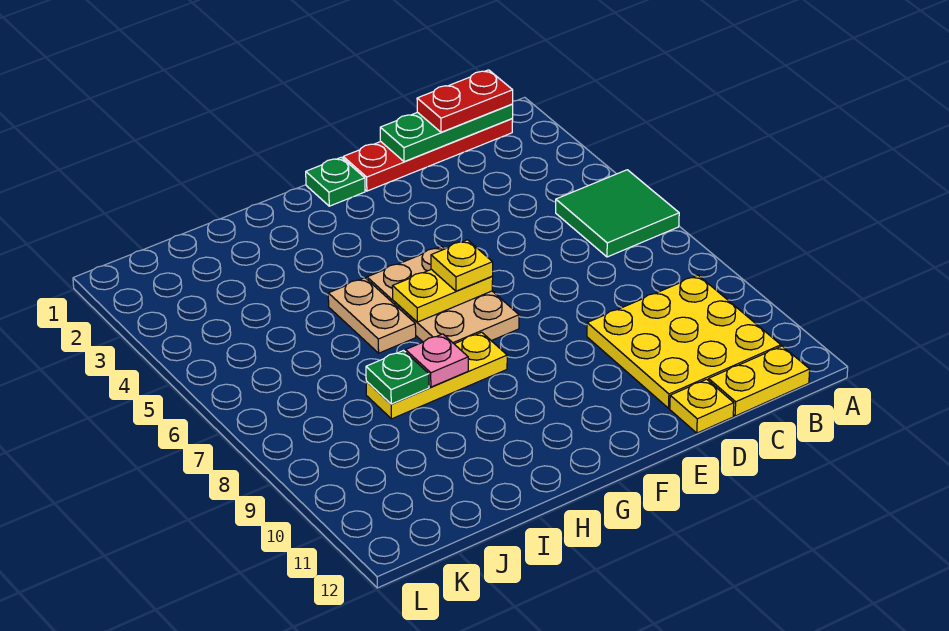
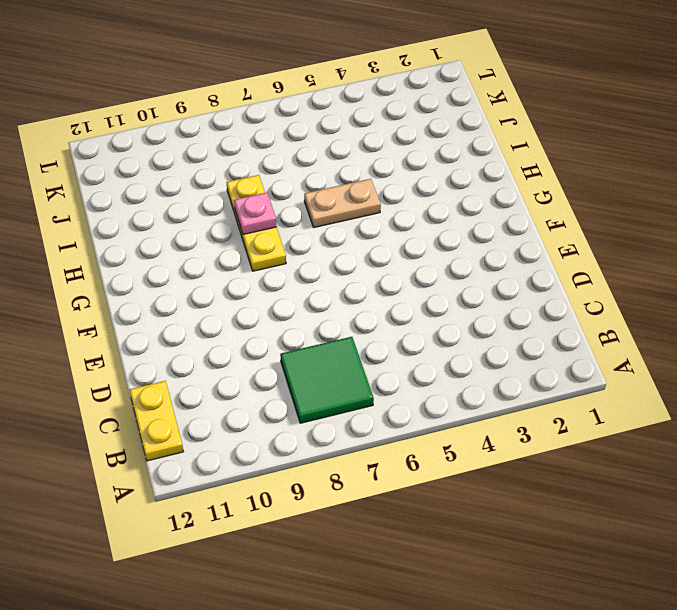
green 2x2 tile [280,337,374,423] -> green 2x2 tile moved to [556,170,679,257]
none -> red 1x4 plate [343,119,513,191]
none -> yellow 3x3 plate [587,275,781,408]
none -> yellow 1x1 plate [670,379,734,433]

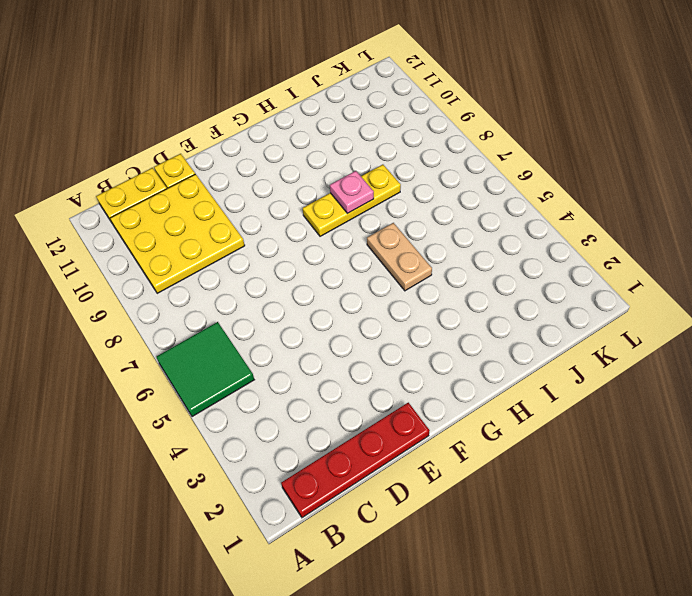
none -> green 1x1 plate [306,157,365,206]
none -> tan 2x3 plate [367,246,519,344]
none -> green 1x3 plate [380,104,513,162]

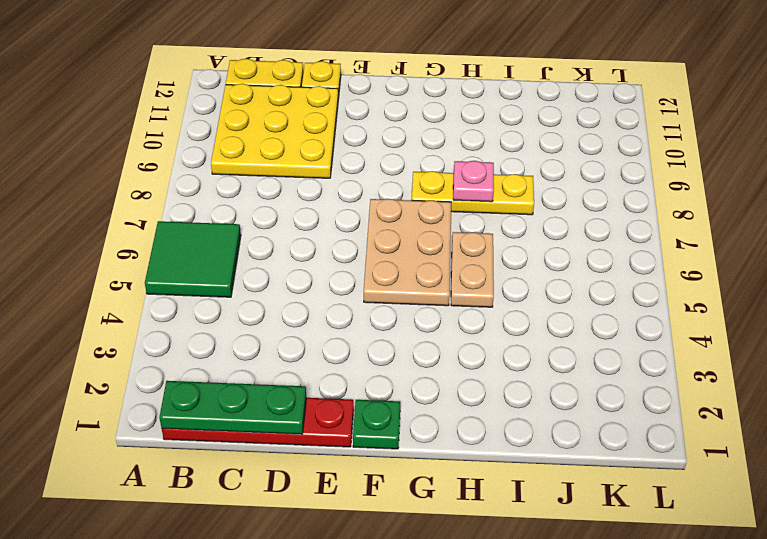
none -> yellow 1x2 plate [392,269,493,322]
none -> green 1x1 plate [366,351,429,404]
none -> red 1x2 plate [417,70,513,132]

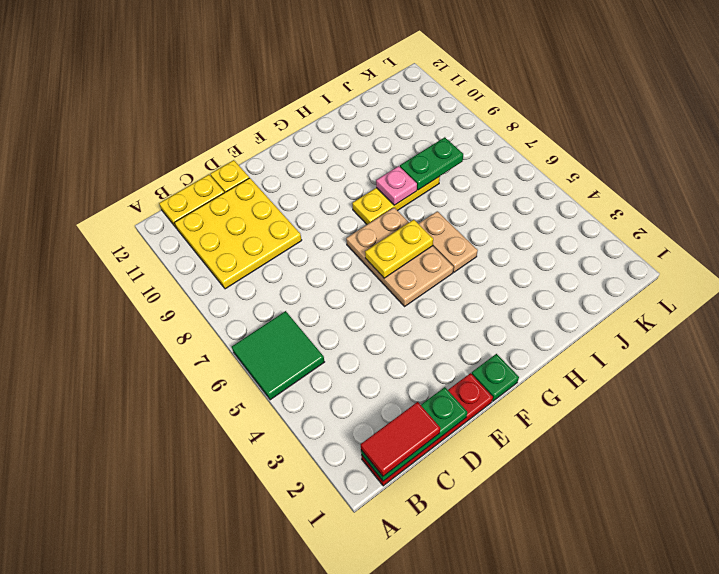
red 1x2 tile [361,402,440,476] -> red 1x2 plate [417,70,513,132]
green 1x2 plate [400,137,463,190] -> green 1x1 plate [366,351,429,404]
none -> yellow 1x1 plate [431,240,493,291]

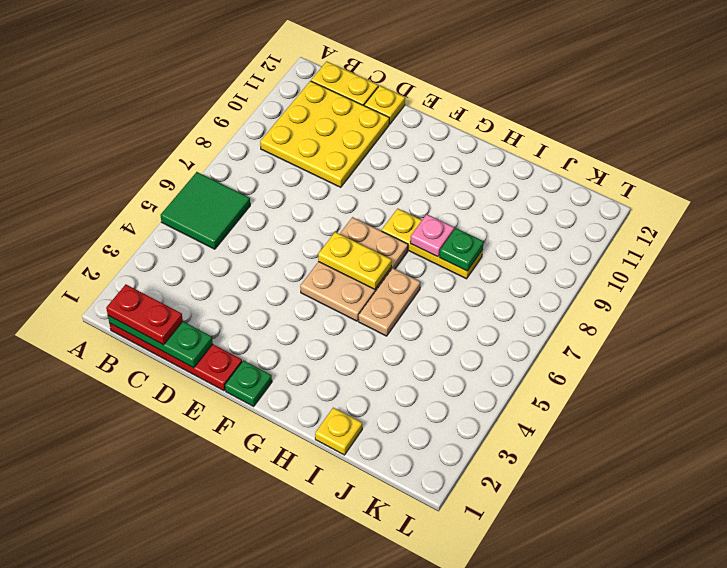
yellow 1x1 plate [315,408,362,455] -> yellow 1x1 plate moved to [431,240,493,291]

